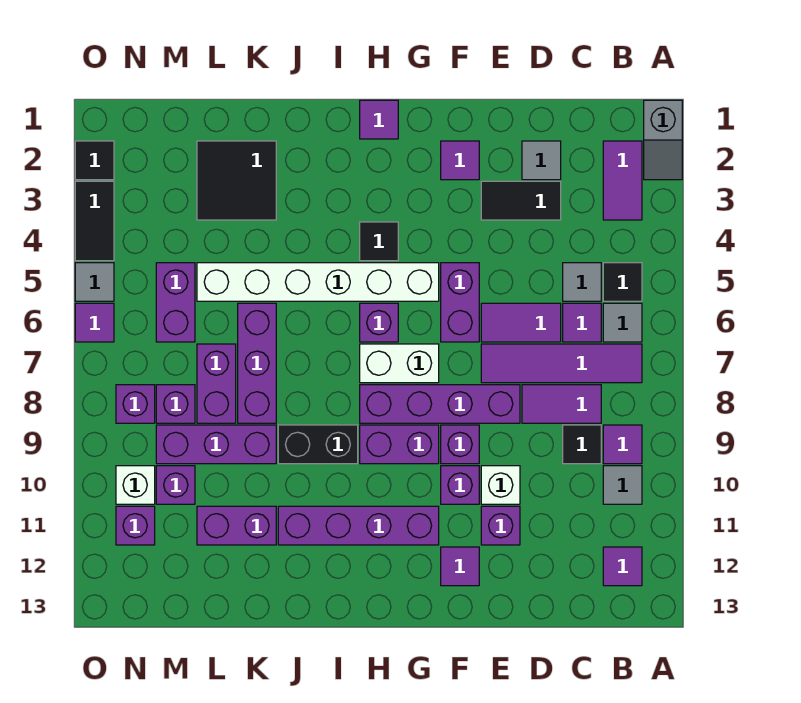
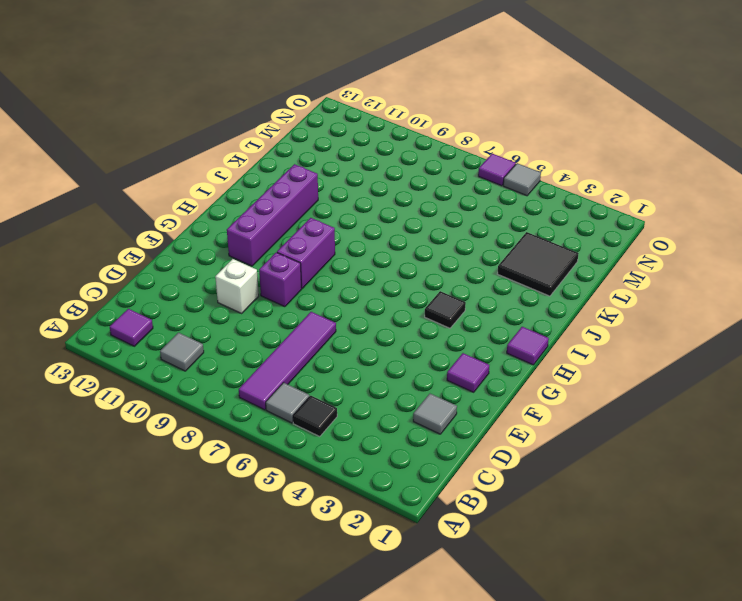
none -> grey 1x2 slope [644,100,682,180]
none -> purple 1x2 tile [603,141,642,220]
none -> purple 1x1 tile [603,425,642,464]
none -> grey 1x1 tile [563,263,601,301]

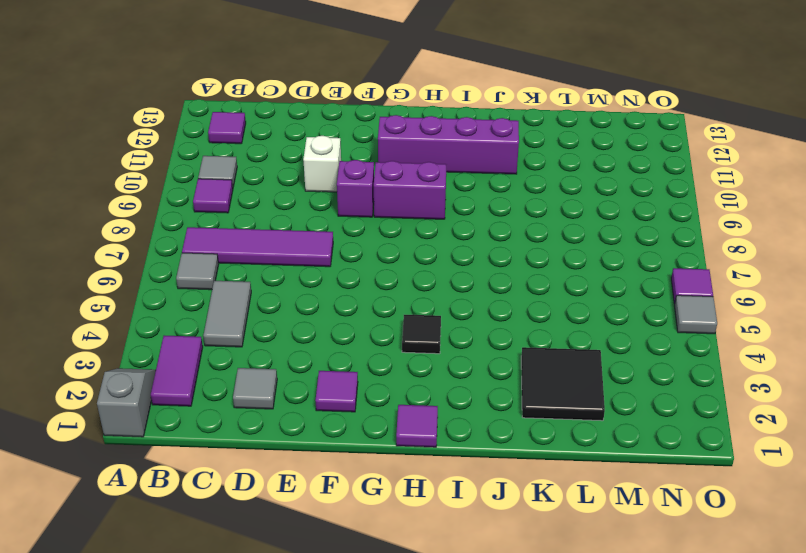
grey 1x2 tile [203,281,251,347] -> grey 1x1 tile [563,263,601,301]
none -> black 1x1 tile [603,263,642,301]
none -> purple 1x1 tile [563,303,601,342]
none -> purple 1x2 tile [522,385,601,423]
none -> black 1x1 tile [563,425,601,464]

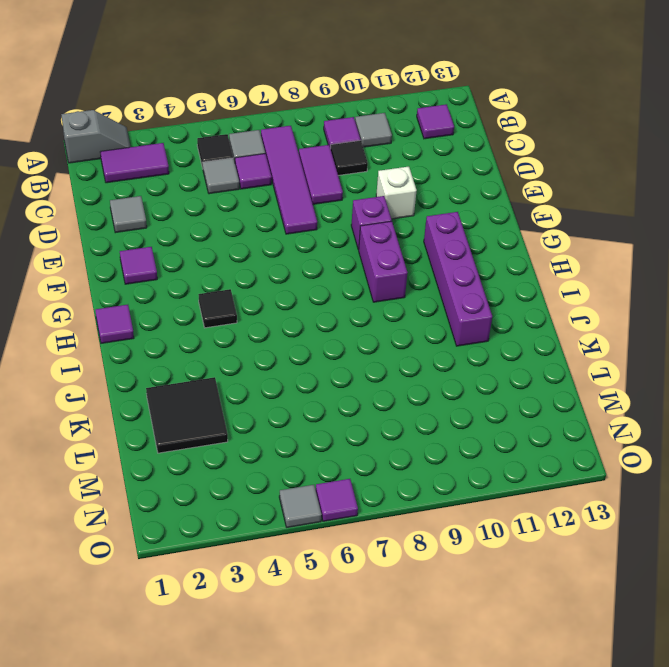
none -> black 1x2 tile [481,181,561,220]
none -> purple 1x2 tile [481,303,561,342]
none -> purple 1x4 brick [360,385,520,423]
none -> purple 1x1 brick [481,506,520,545]

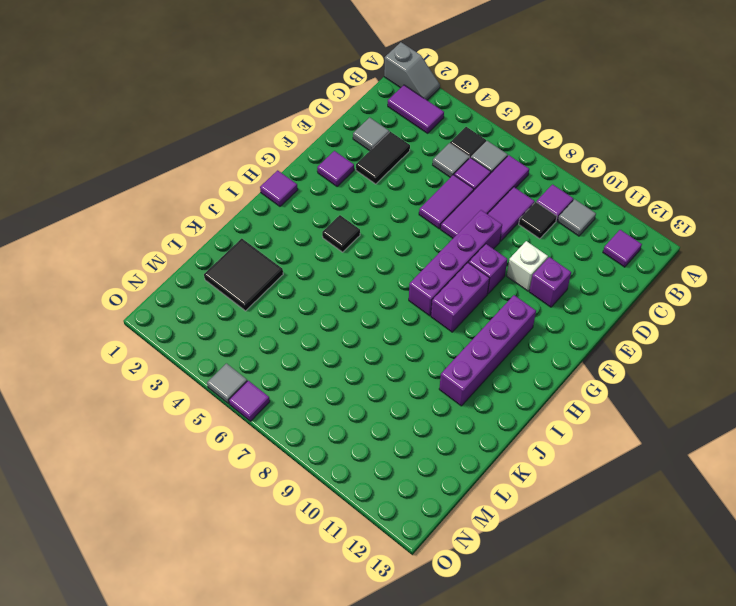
none -> purple 1x2 brick [441,263,479,342]
none -> purple 1x1 brick [441,466,479,504]
none -> purple 1x1 tile [441,547,479,586]
none -> white 1x6 brick [197,263,439,301]

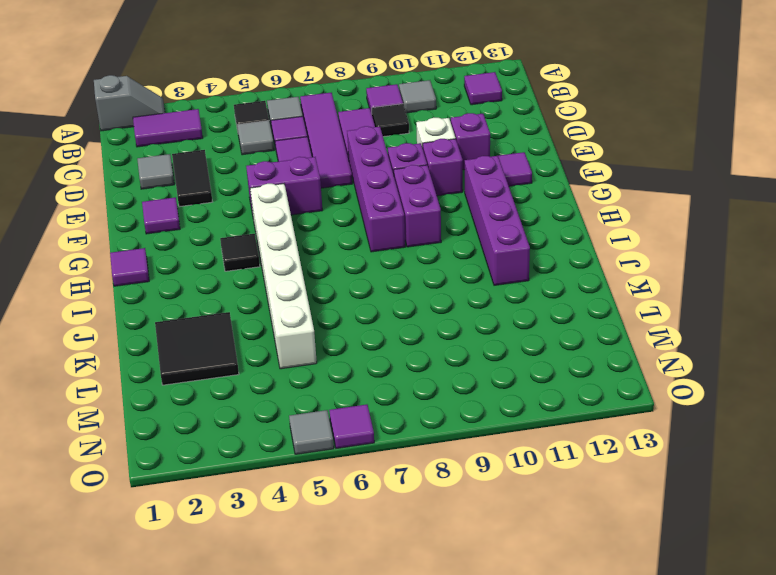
none -> white 1x2 brick [360,344,439,383]
none -> purple 1x1 brick [360,303,398,342]
none -> black 1x2 brick [278,425,358,464]
none -> purple 1x3 brick [238,303,276,423]

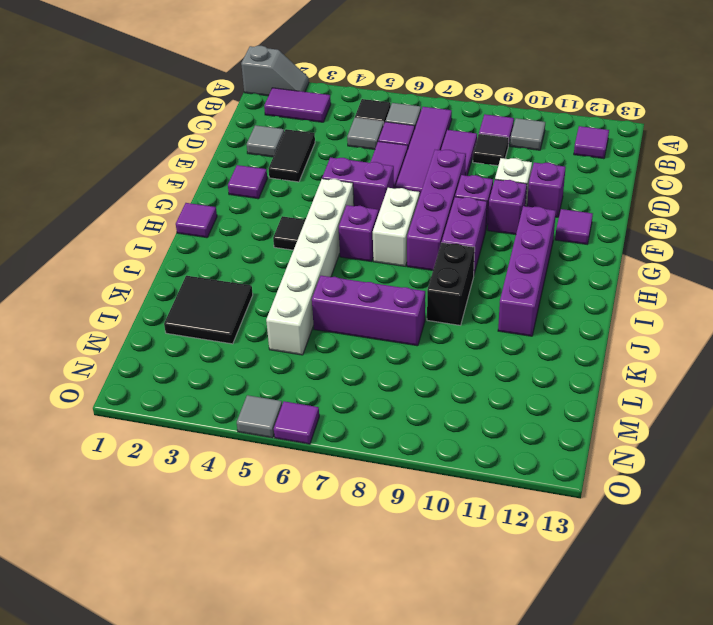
none -> purple 1x3 brick [156,425,276,464]
none -> purple 1x2 brick [197,506,276,545]
none -> purple 1x2 brick [197,344,236,423]
none -> purple 1x2 brick [156,263,195,342]

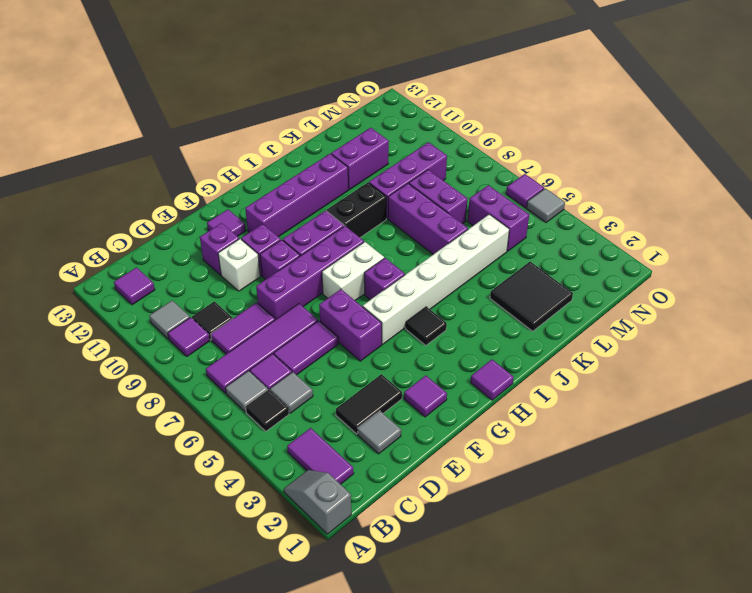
none -> purple 1x1 brick [156,385,195,423]
none -> purple 1x1 brick [156,466,195,504]
none -> purple 1x1 brick [116,385,155,423]
none -> white 1x1 brick [116,466,155,504]

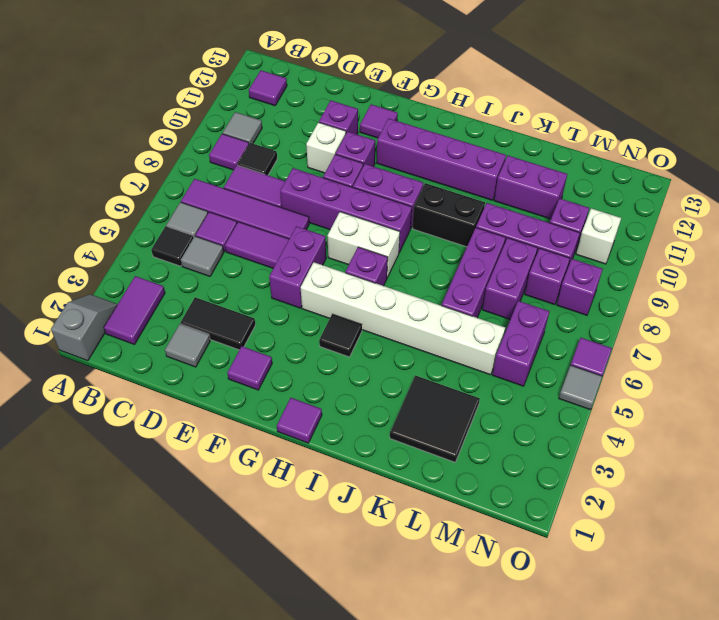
none -> purple 1x1 brick [116,506,155,545]
none -> black 1x1 tile [75,141,114,180]
none -> black 1x2 tile [75,181,114,261]

